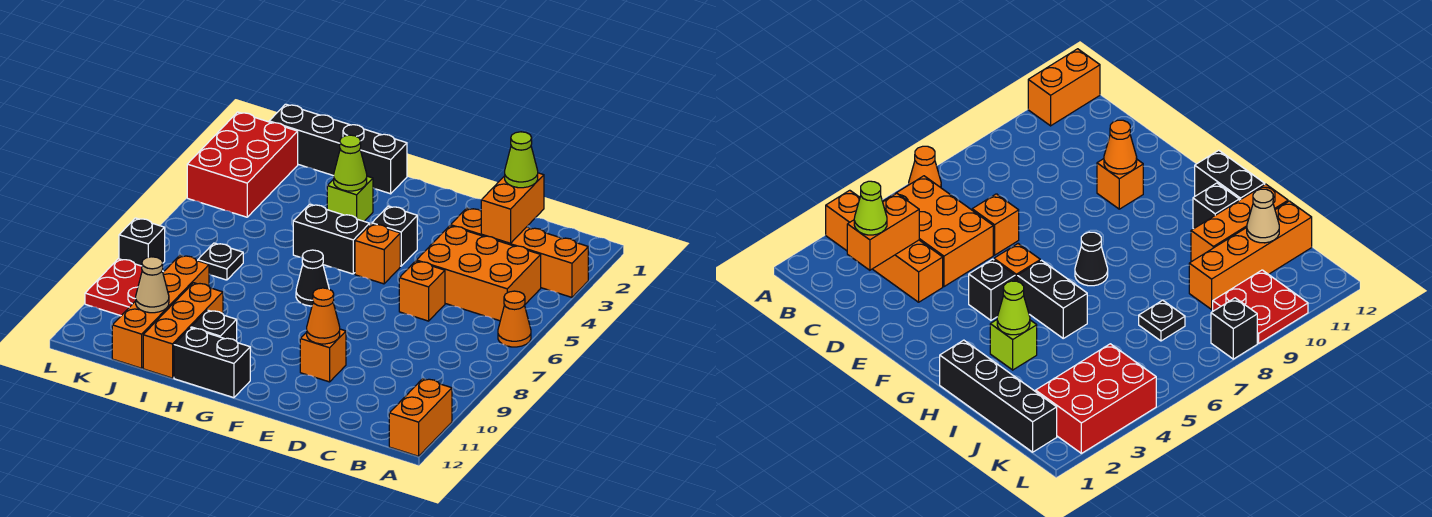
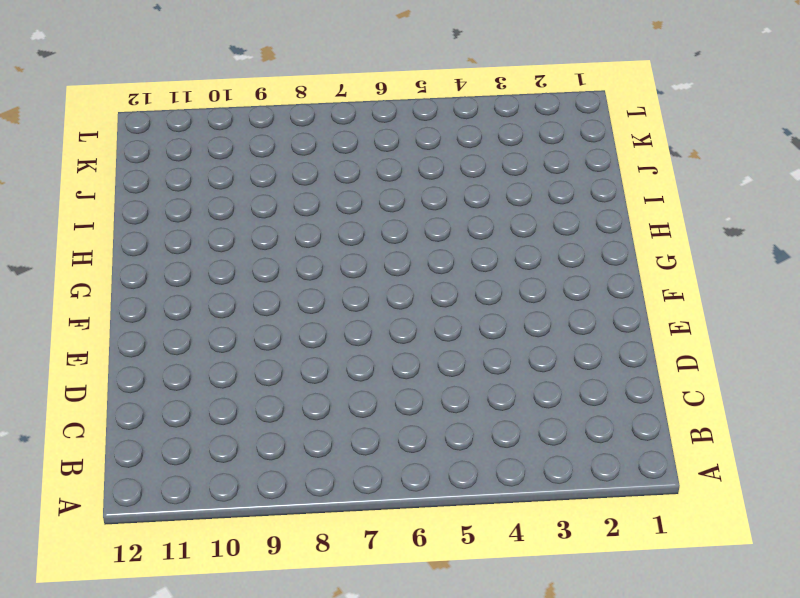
none -> orange 1x4 brick [451,208,588,297]
none -> orange 1x1 cone [498,291,531,347]
none -> orange 1x2 brick [389,379,452,456]

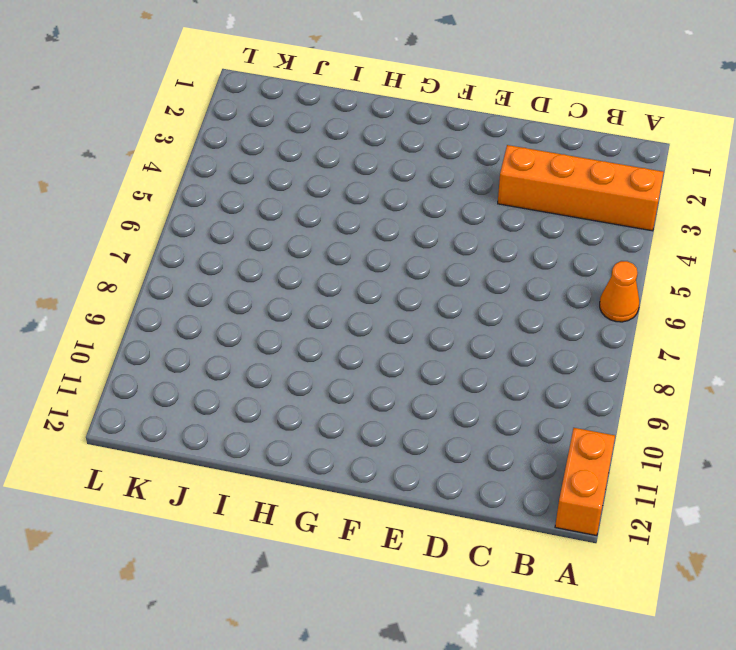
none -> orange 2x3 brick [416,226,541,321]
none -> orange 1x1 brick [399,261,445,321]
none -> orange 1x1 brick [300,329,346,382]

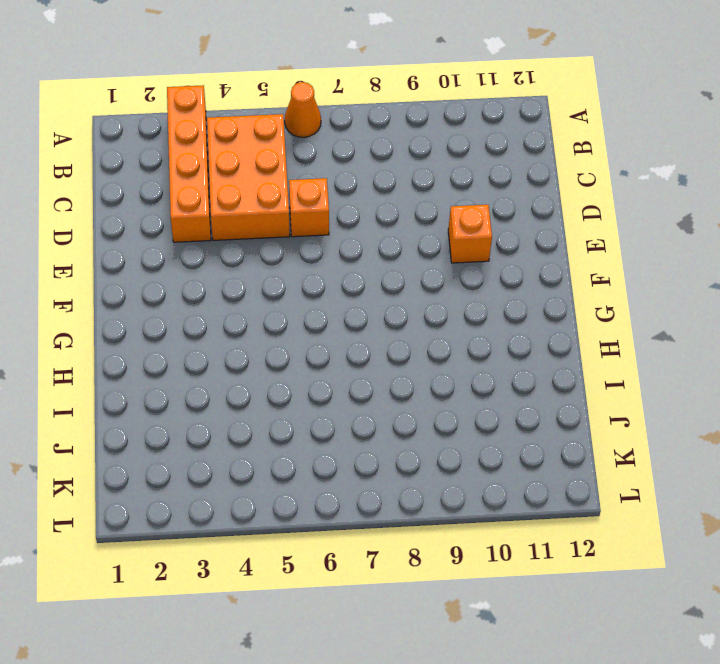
none -> orange 1x2 brick [389,379,452,456]
none -> black 1x1 brick [372,206,417,266]
none -> orange 1x1 brick [355,224,400,284]

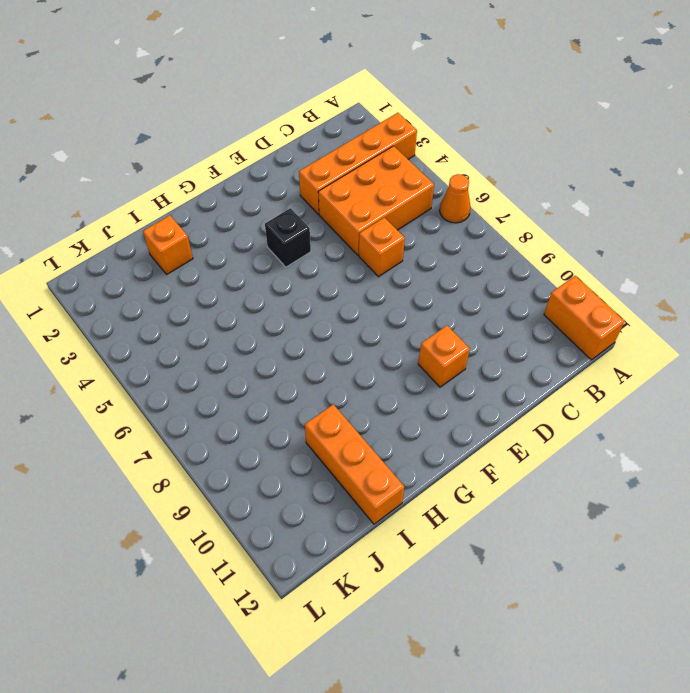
orange 1x1 brick [143,215,193,274] -> orange 1x1 brick moved to [355,224,400,284]
none -> black 1x2 brick [293,204,370,274]
none -> black 1x1 cone [296,250,329,306]
none -> black 1x2 brick [174,328,250,398]

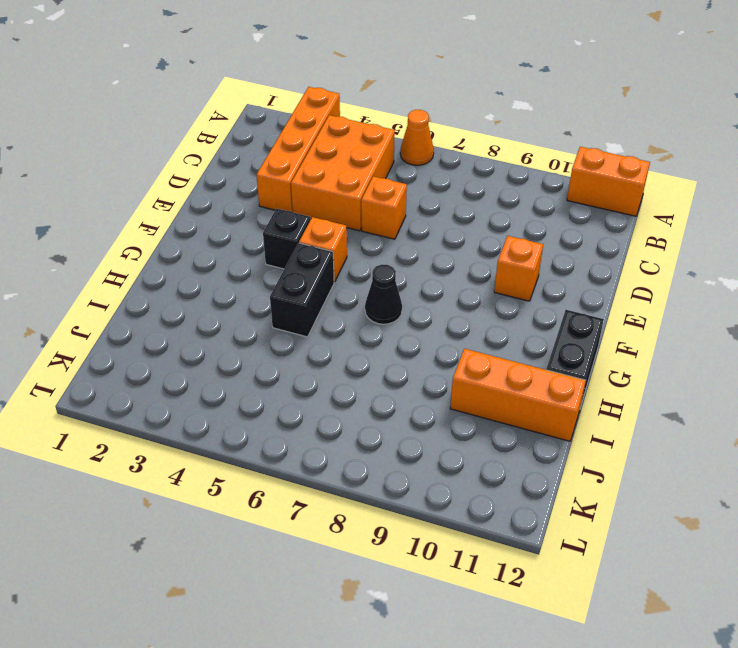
none -> black 1x4 brick [269,104,407,194]
none -> lime 1x1 brick [327,176,373,221]
none -> black 1x1 brick [191,310,237,341]

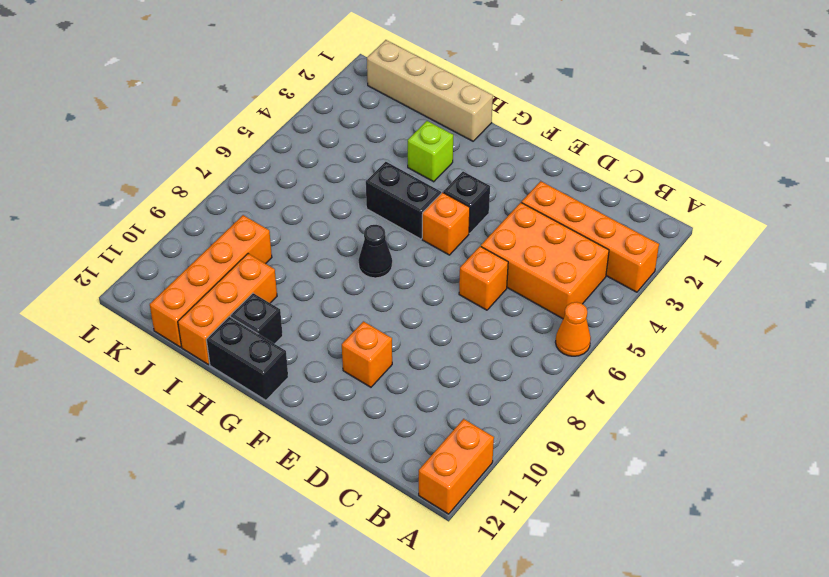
tan 1x4 brick [367,40,493,141] -> black 1x4 brick [269,104,407,194]
none -> black 1x1 plate [198,243,243,280]
none -> red 2x3 brick [187,112,298,217]
none -> red 2x2 plate [85,259,142,316]

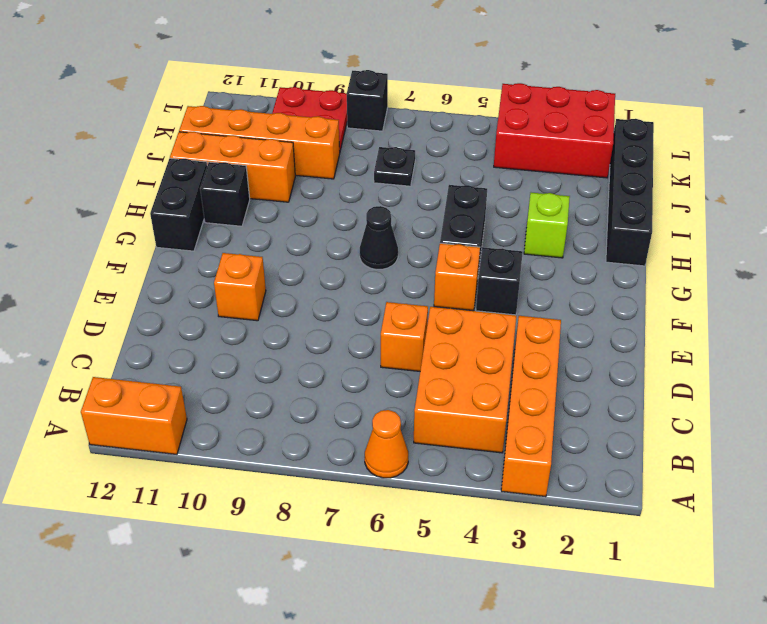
none -> orange 1x2 brick [481,173,544,243]
none -> orange 1x1 cone [307,288,340,344]
none -> lime 1x1 cone [334,135,367,191]

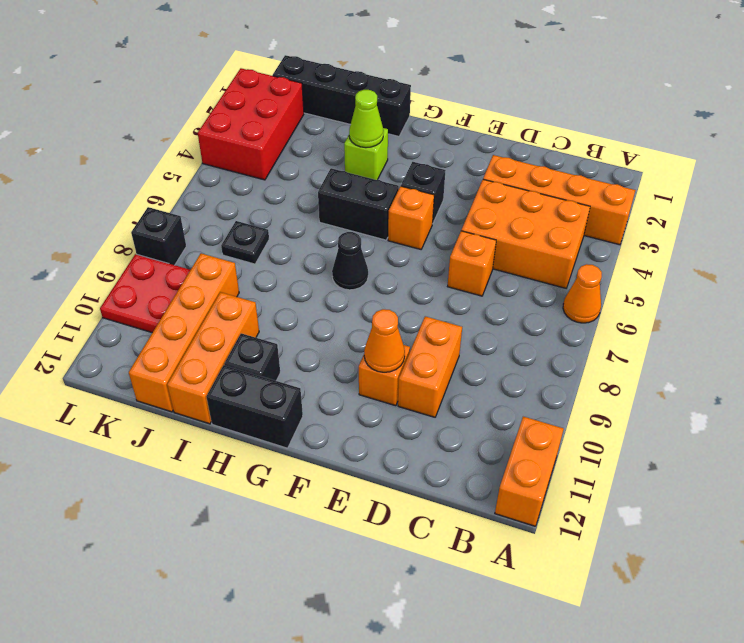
orange 1x2 brick [398,316,462,417] -> orange 1x2 brick moved to [481,173,544,243]
none -> tan 1x1 cone [136,257,169,313]
none -> lime 1x1 cone [505,132,538,188]

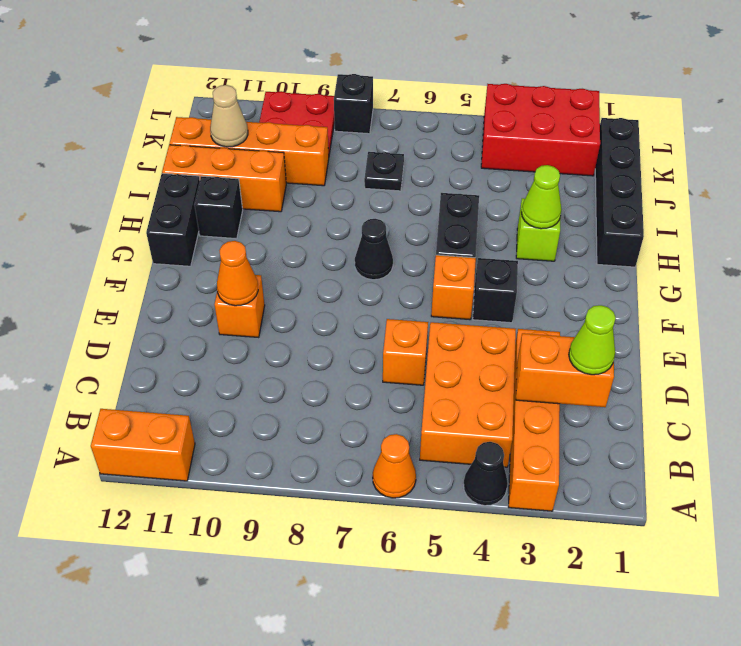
black 1x1 cone [463,442,508,506] -> none

